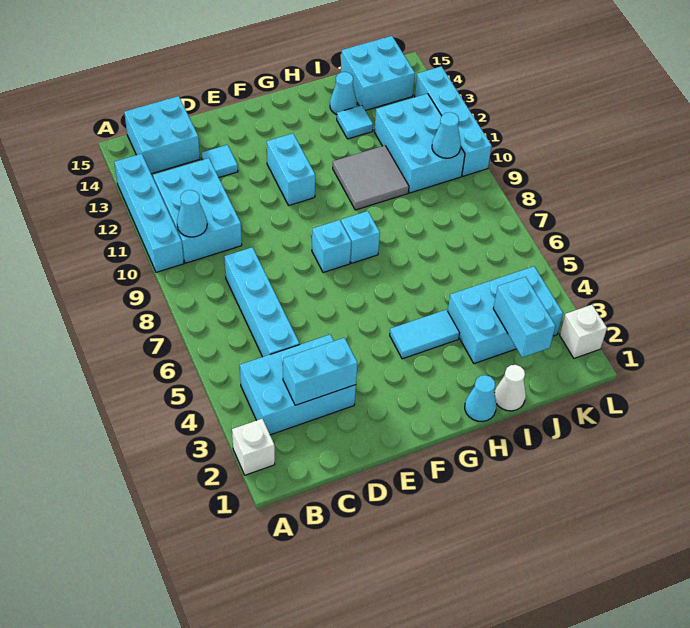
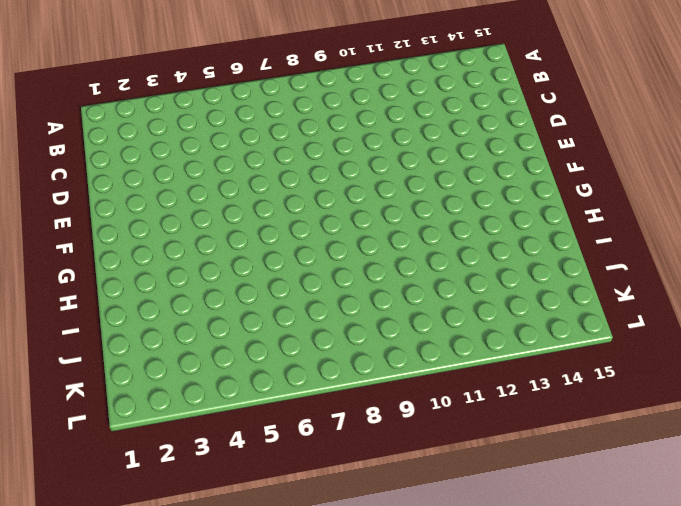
none -> white 1x1 brick [232,419,275,475]
none -> cyan 1x4 brick [114,154,184,272]
none -> cyan 2x3 brick [240,335,356,435]

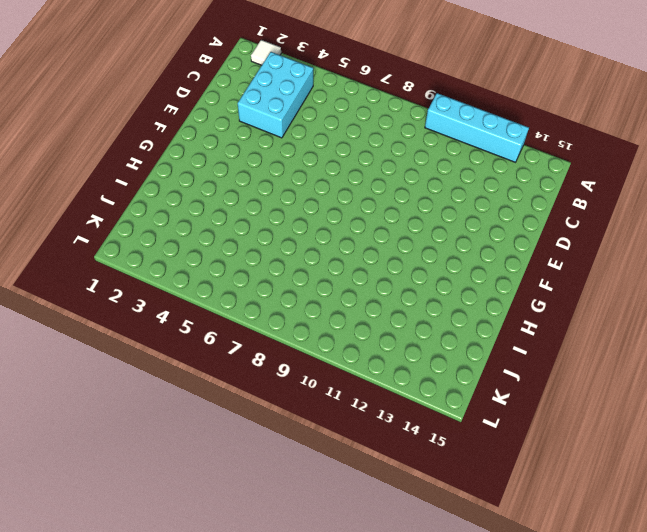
white 1x1 tile [251,40,281,65] -> white 1x1 brick [232,419,275,475]
none -> cyan 2x3 brick [153,158,242,263]
none -> cyan 2x2 brick [124,96,200,174]
none -> cyan 1x4 brick [224,247,300,357]

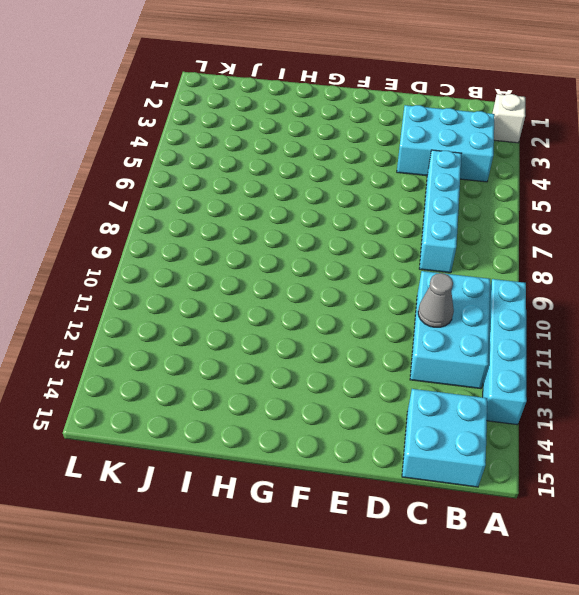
grey 1x1 cone [418,273,454,327] -> none
none -> cyan 1x1 tile [201,145,238,177]
none -> cyan 1x1 brick [312,220,351,273]
none -> cyan 1x2 brick [267,133,315,205]

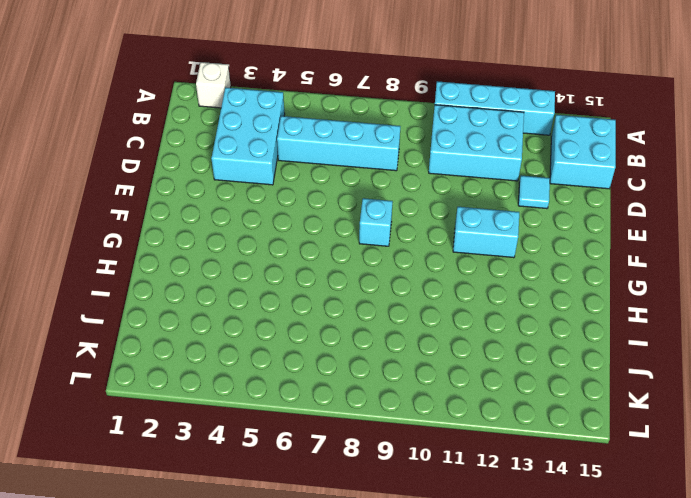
none -> cyan 1x2 tile [390,310,460,359]
none -> cyan 1x1 brick [341,211,380,263]
none -> cyan 1x1 cone [465,375,496,422]

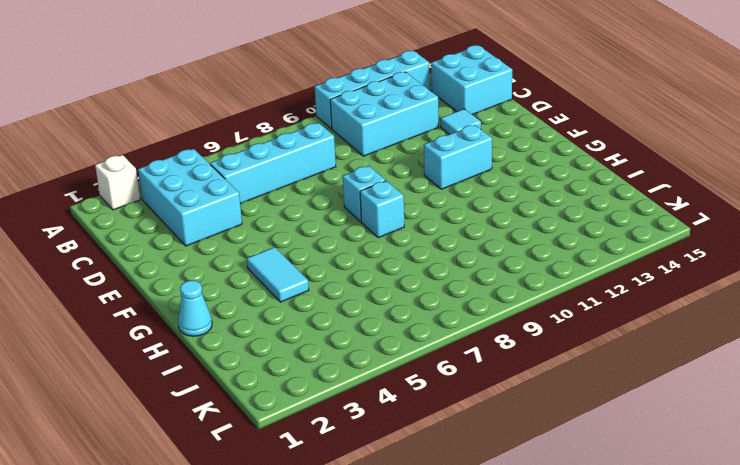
none -> grey 2x2 tile [333,146,409,210]
none -> white 1x1 cone [494,365,526,411]
none -> cyan 2x3 brick [448,266,563,364]

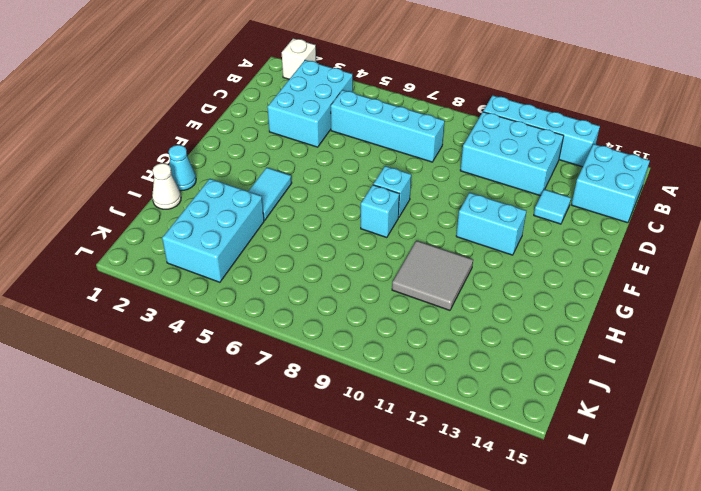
none -> cyan 1x1 tile [337,105,373,139]
none -> cyan 1x1 cone [330,72,357,115]
none -> cyan 2x3 brick [374,94,465,193]

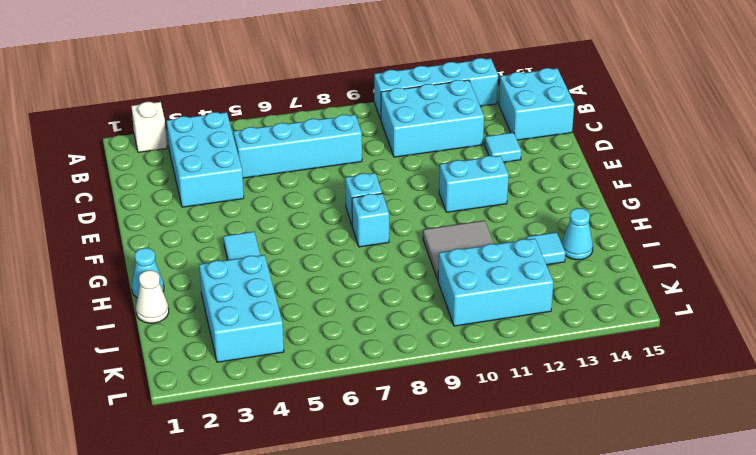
none -> cyan 2x2 brick [341,36,415,111]
none -> white 1x1 brick [560,305,607,358]
none -> cyan 1x4 brick [415,66,492,176]

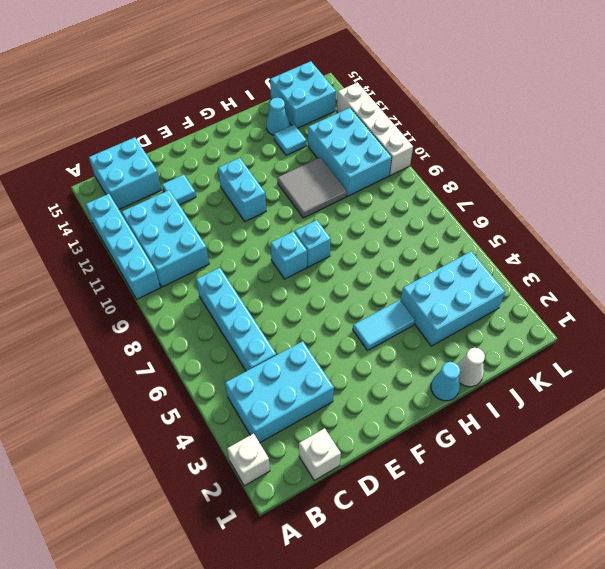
white 1x1 brick [299,428,341,480] -> white 1x1 brick moved to [560,305,607,358]
white 1x4 brick [337,82,413,176] -> cyan 1x4 brick [415,66,492,176]
none -> cyan 1x1 cone [177,190,207,237]
none -> cyan 1x2 brick [283,338,357,405]
none -> cyan 1x2 brick [493,277,555,357]

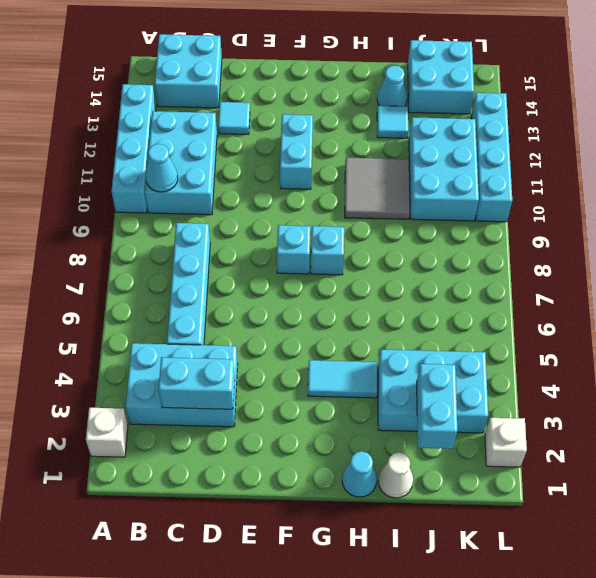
none -> cyan 1x1 cone [432,112,461,158]

